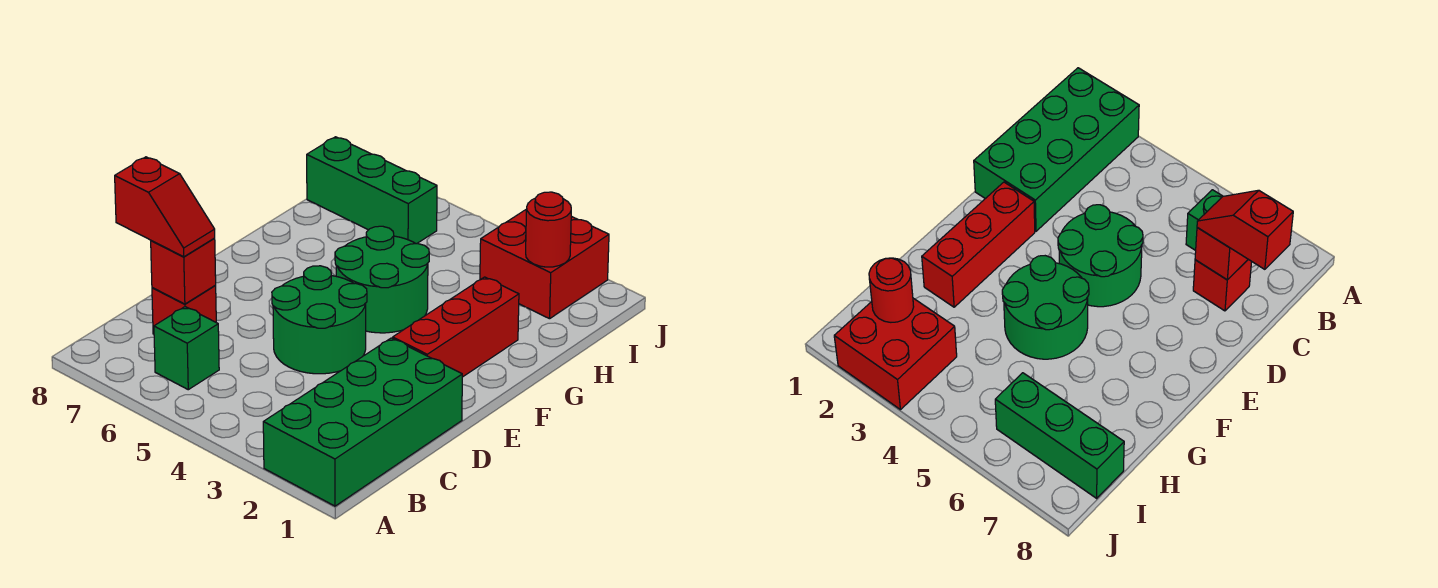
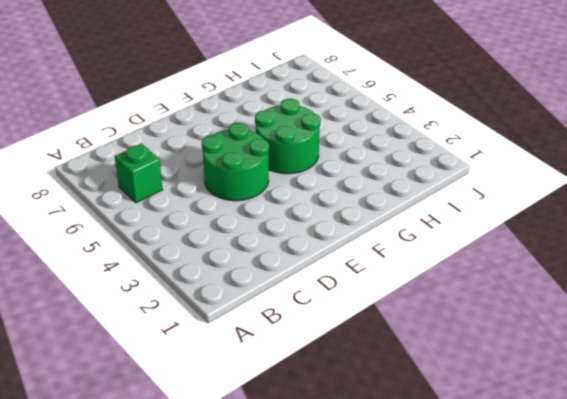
none -> green 2x4 brick [263,338,462,506]
none -> red 1x1 brick [152,286,216,334]

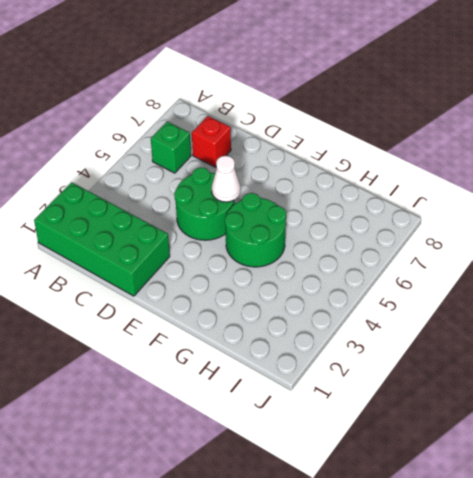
white 1x1 cone [212,156,241,202] -> none
none -> red 1x3 brick [393,277,519,377]
none -> red 2x2 brick [480,209,609,319]

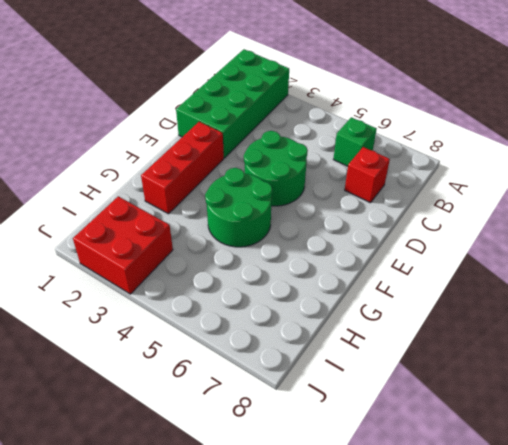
none -> green 1x3 brick [307,137,437,244]
none -> red 1x1 brick [151,239,216,304]

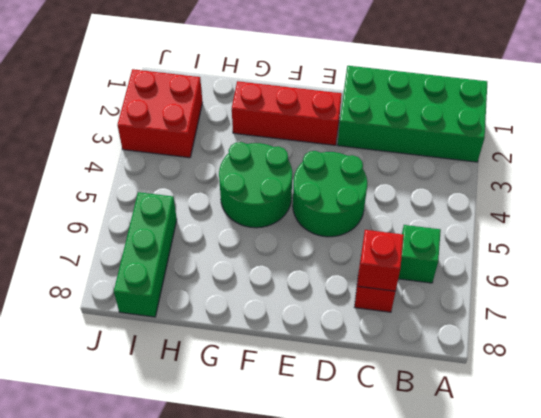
none -> red 1x1 round brick [526,192,571,267]
none -> red 1x2 slope [115,157,215,257]

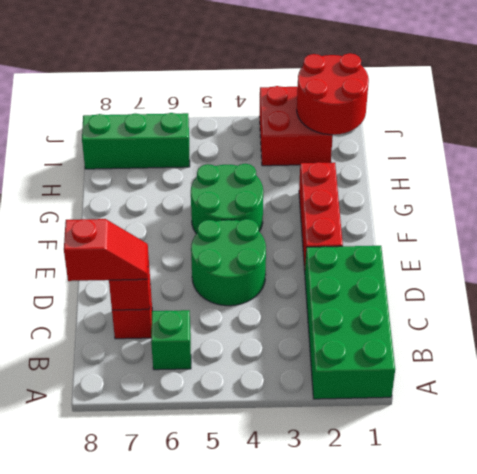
red 2x2 round brick [297,53,369,135] -> red 1x1 round brick [526,192,571,267]

